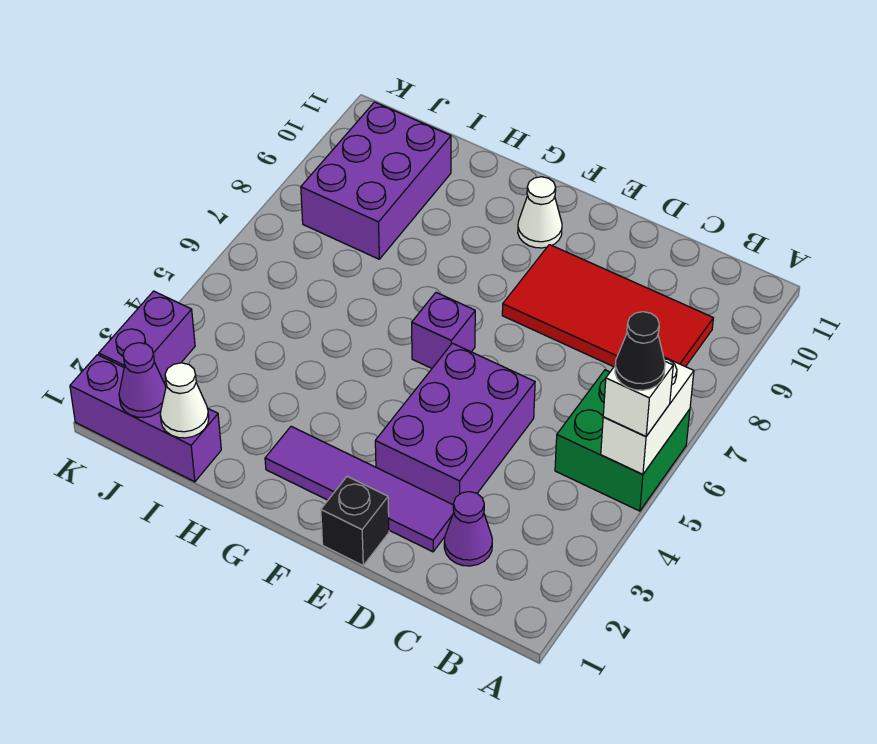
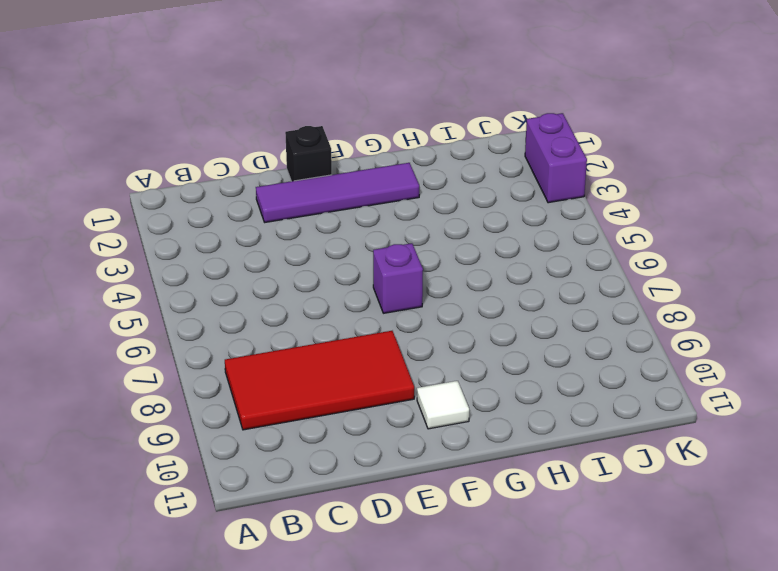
white 1x1 tile [417,381,469,429] -> white 1x1 cone [518,177,562,248]
none -> green 2x2 brick [555,370,690,511]
none -> purple 1x1 cone [444,492,492,566]
none -> purple 2x3 brick [375,343,535,504]

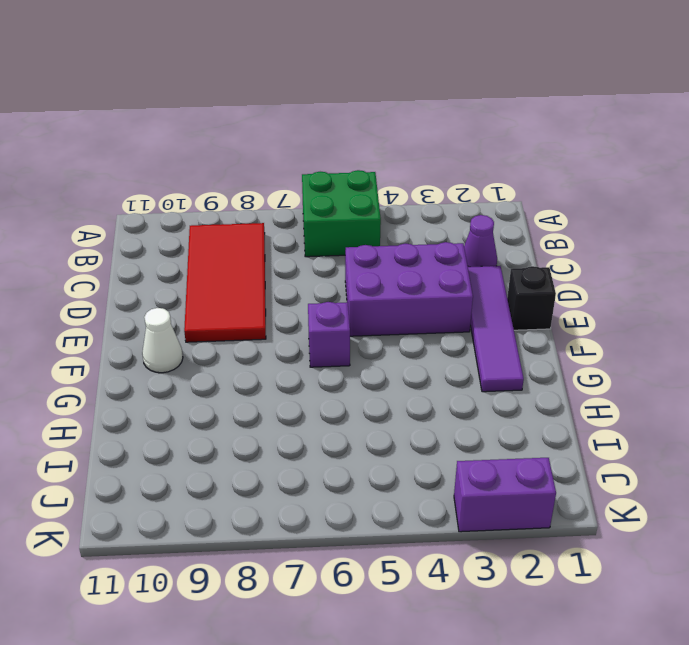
none -> purple 1x3 brick [70,355,221,482]
none -> purple 2x3 brick [301,102,451,259]
none -> white 1x2 brick [601,357,694,474]

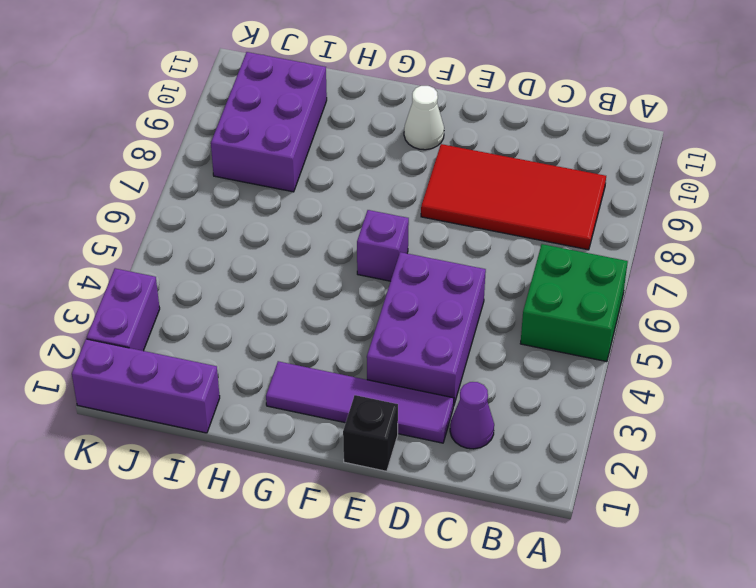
none -> white 1x2 brick [601,357,694,474]
none -> white 1x1 cone [160,363,209,438]
none -> purple 1x1 cone [119,343,166,417]

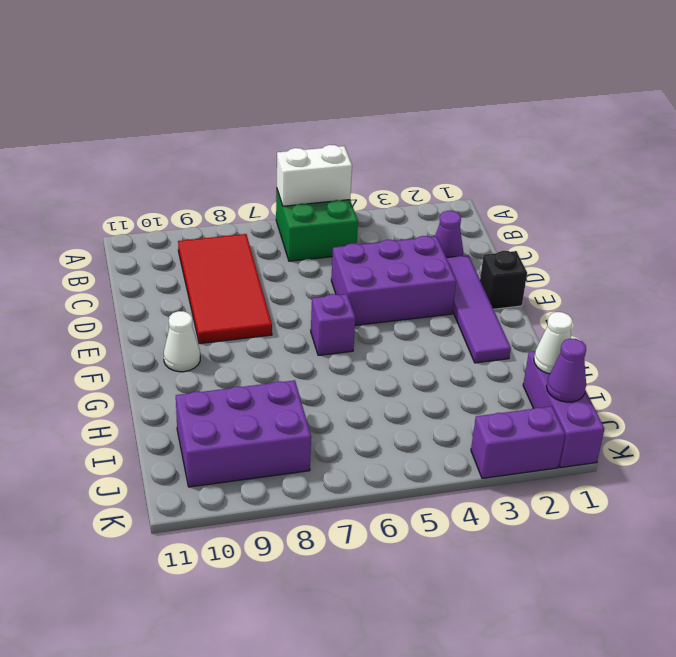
none -> white 1x1 brick [603,362,673,436]
none -> black 1x1 cone [615,312,665,390]

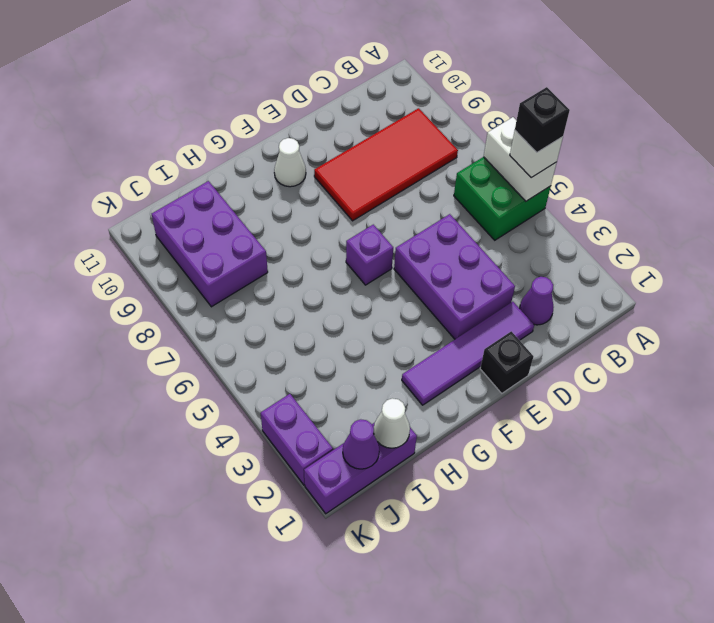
black 1x1 brick [515,87,570,152] -> black 1x1 cone [615,312,665,390]

